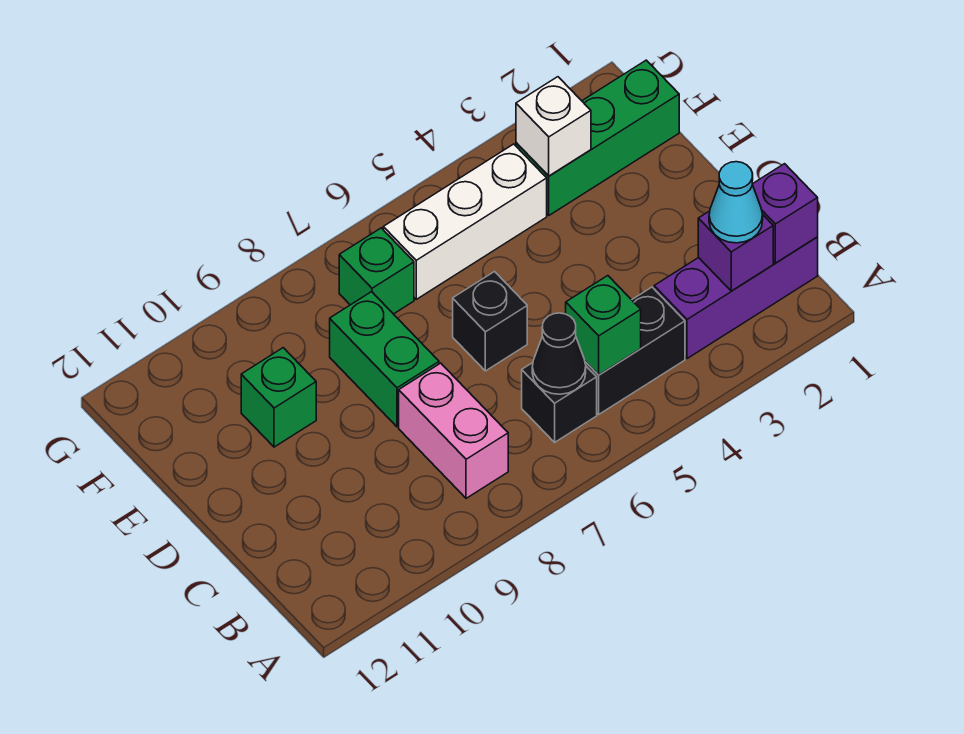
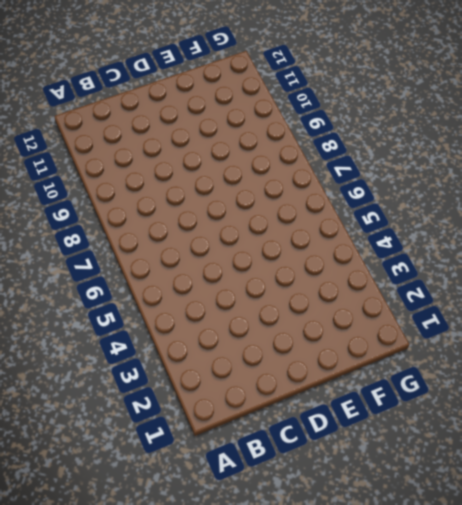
none -> purple 1x3 brick [654,237,818,359]
none -> black 1x2 brick [585,287,685,414]
none -> black 1x1 brick [522,363,597,442]

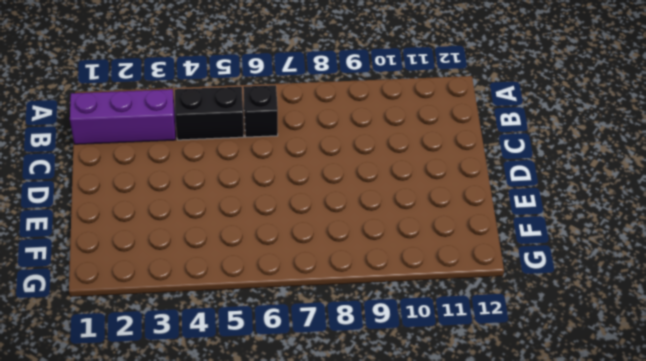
none -> pink 1x2 brick [399,363,508,498]
none -> black 1x1 brick [453,272,527,371]
none -> green 1x2 brick [330,292,439,427]

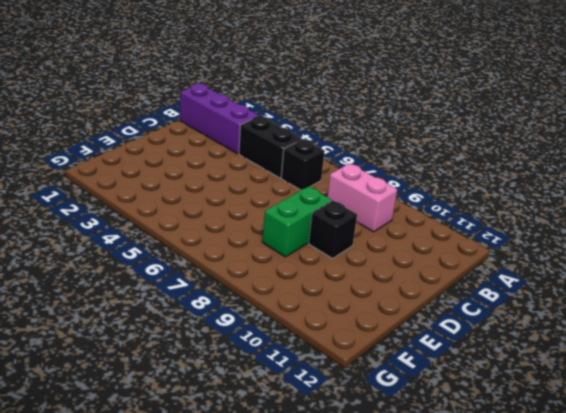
pink 1x2 brick [327,164,397,232] -> pink 1x2 brick turned to [399,363,508,498]
black 1x1 brick [309,201,357,259] -> black 1x1 brick moved to [453,272,527,371]
none -> green 1x1 brick [241,348,316,447]
none -> green 1x3 brick [516,60,679,215]
none -> white 1x3 brick [383,144,547,299]

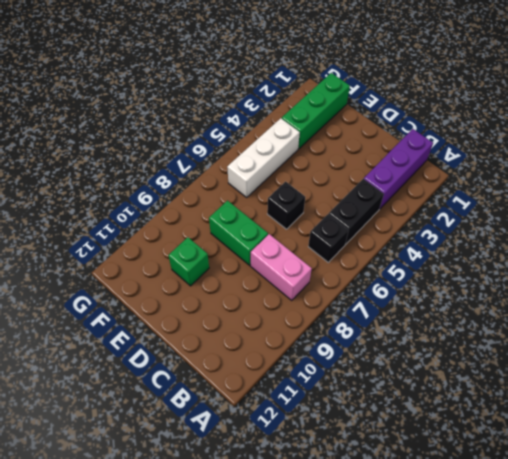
none -> green 1x1 brick [339,228,414,314]
none -> purple 1x1 brick [752,164,818,263]
none -> purple 1x1 brick [698,211,773,291]

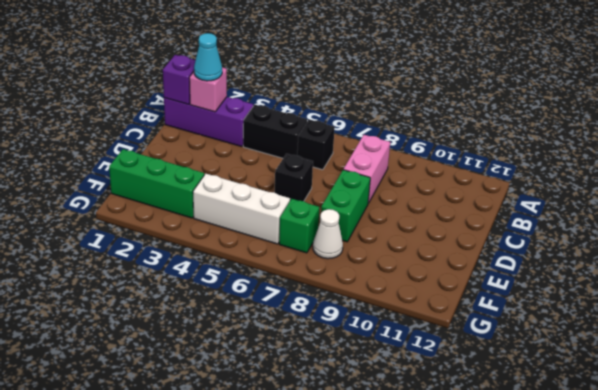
pink 1x1 brick [189,68,227,112] -> purple 1x1 brick [698,211,773,291]
white 1x1 cone [313,209,343,259] -> none
none -> green 1x1 brick [241,348,316,447]
none -> green 1x1 brick [566,276,641,375]
none -> black 1x1 cone [532,313,586,394]

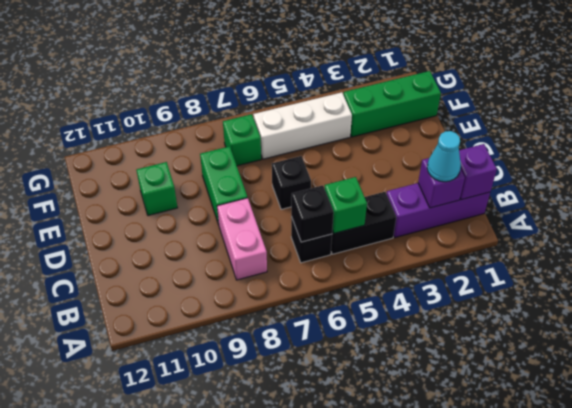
black 1x1 brick [291,185,334,242] -> black 1x1 cone [532,313,586,394]
none -> white 1x1 brick [516,77,591,176]

